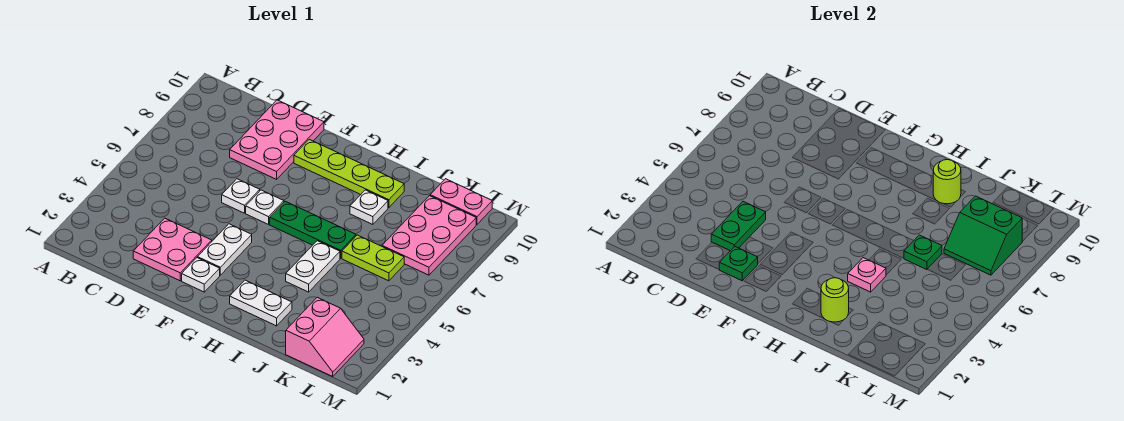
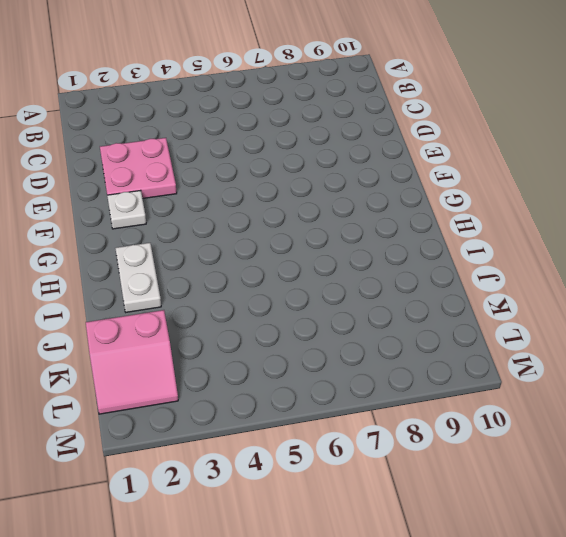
none -> pink 2x3 plate [230,100,324,179]
none -> white 1x1 plate [222,179,260,213]
none -> white 1x2 plate [198,224,252,275]

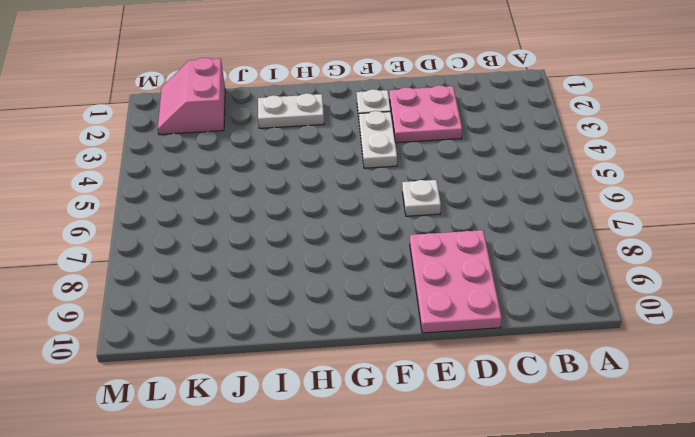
none -> white 1x1 plate [246,190,284,224]
none -> lime 1x4 plate [294,139,404,208]
none -> green 1x3 plate [270,201,356,258]

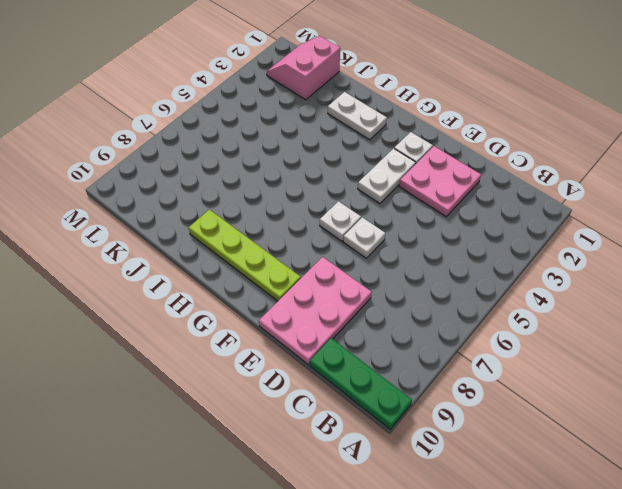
green 1x3 plate [310,338,412,429] -> green 1x3 plate moved to [270,201,356,258]
none -> white 1x2 plate [286,241,340,292]
none -> white 1x1 plate [350,190,388,225]
none -> lime 1x2 plate [342,235,404,281]

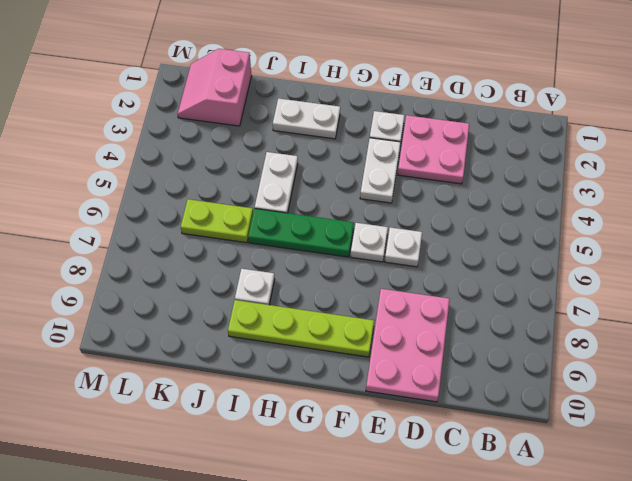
none -> pink 2x3 plate [382,196,476,275]
none -> pink 1x2 plate [430,179,492,224]
none -> green 1x2 plate [711,201,766,251]

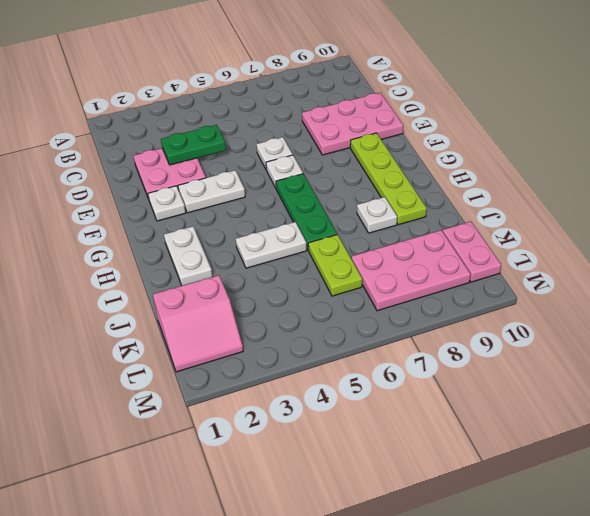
none -> green 1x1 plate [719,246,758,281]
none -> lime 1x1 round brick [821,278,849,322]
none -> pink 1x1 plate [848,258,886,292]

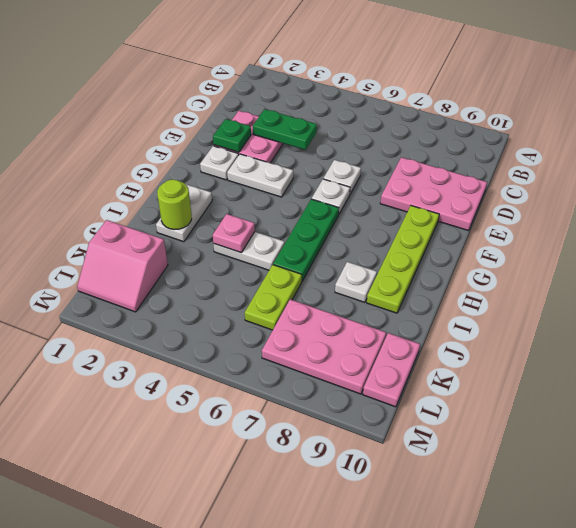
none -> lime 1x1 round brick [933,160,961,204]
none -> green 1x1 plate [904,235,942,270]
none -> green 2x2 slope [944,196,1023,275]

